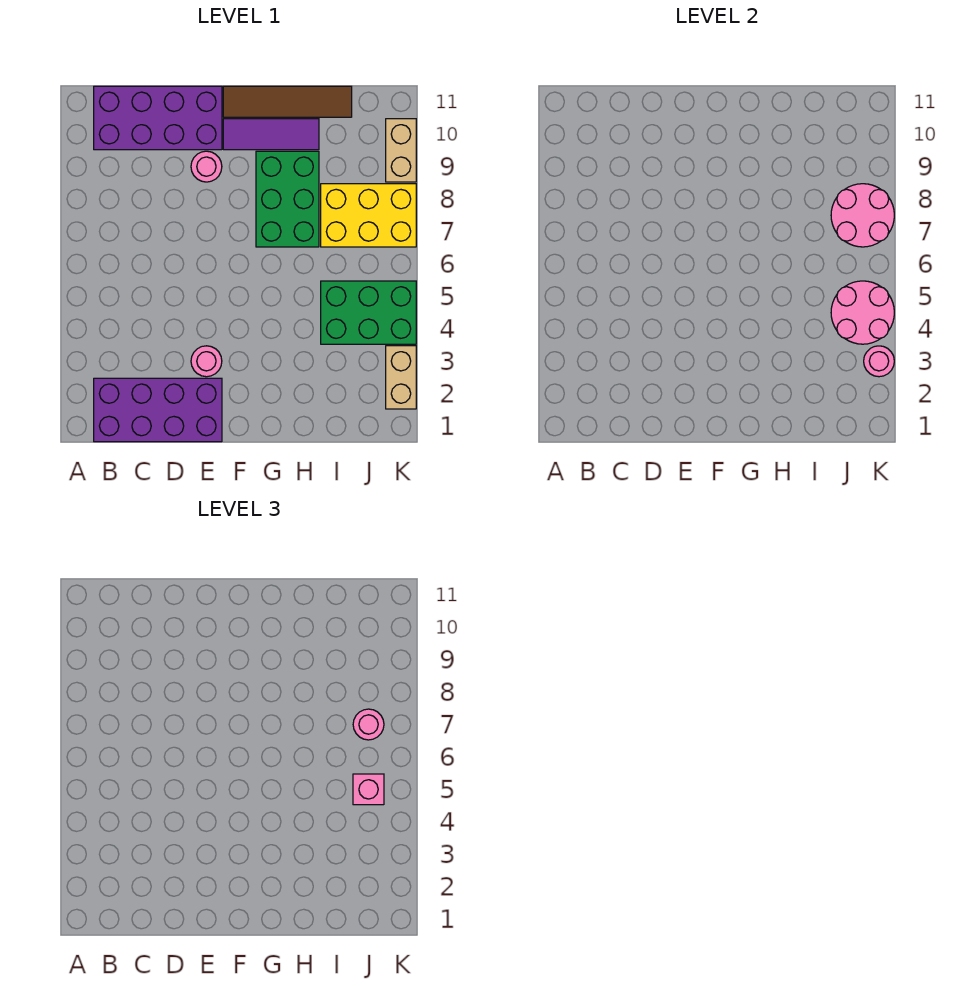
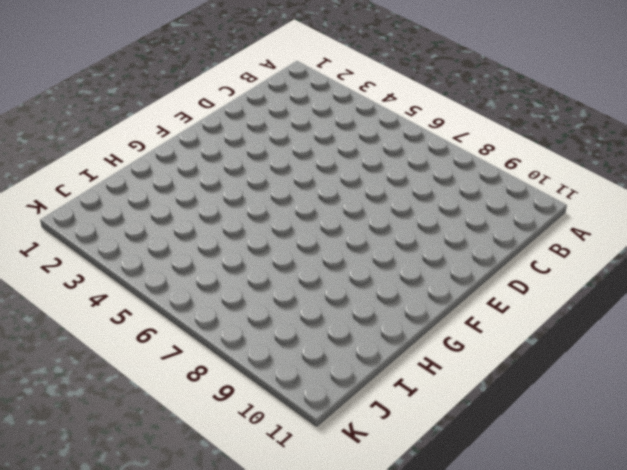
none -> purple 2x4 brick [94,378,222,442]
none -> purple 2x4 brick [94,86,222,150]
none -> pink 1x1 round brick [191,346,222,377]

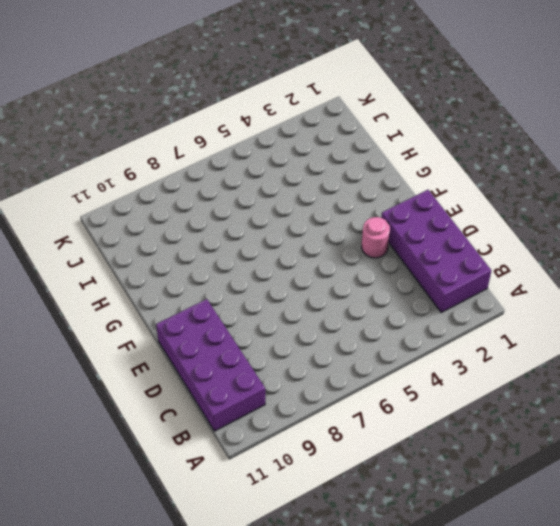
none -> pink 1x1 round brick [191,151,222,182]
none -> purple 1x3 tile [223,119,319,150]
none -> brown 1x4 tile [223,86,352,117]

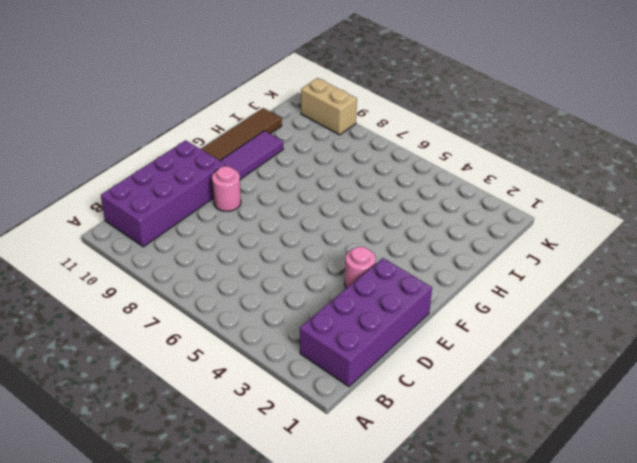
none -> green 2x3 brick [256,151,319,247]
none -> green 2x3 brick [321,281,416,344]
none -> yellow 2x3 brick [321,184,416,247]

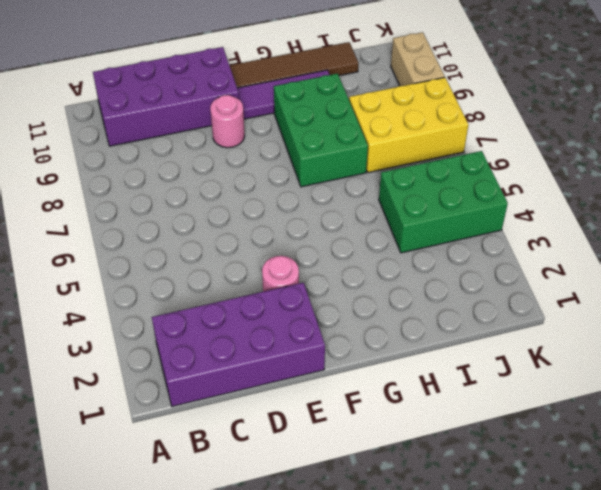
none -> tan 1x2 brick [386,346,416,409]
none -> pink 2x2 round brick [831,281,894,344]
none -> pink 2x2 round brick [831,184,894,247]

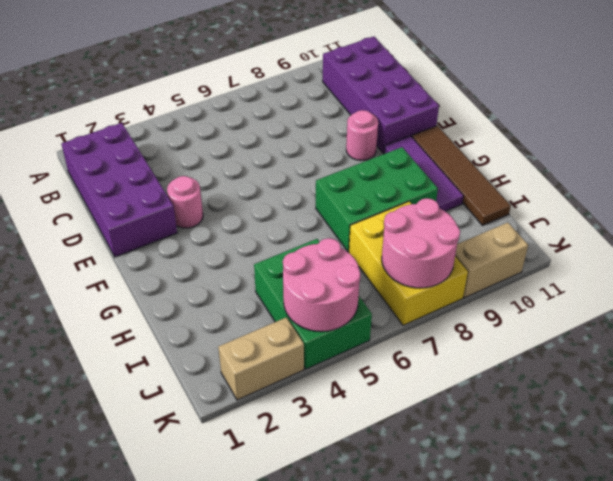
none -> pink 1x1 round brick [864,346,894,377]
none -> pink 1x1 brick [353,774,384,805]
none -> pink 1x1 round brick [353,709,384,740]

